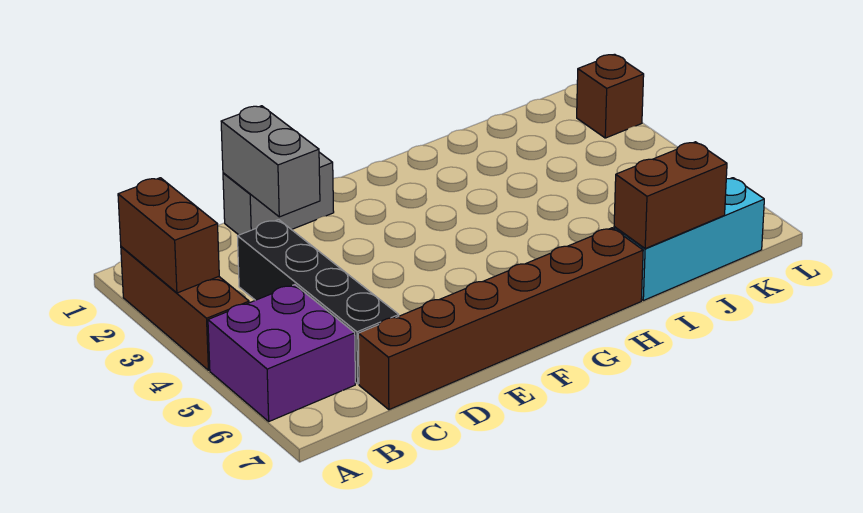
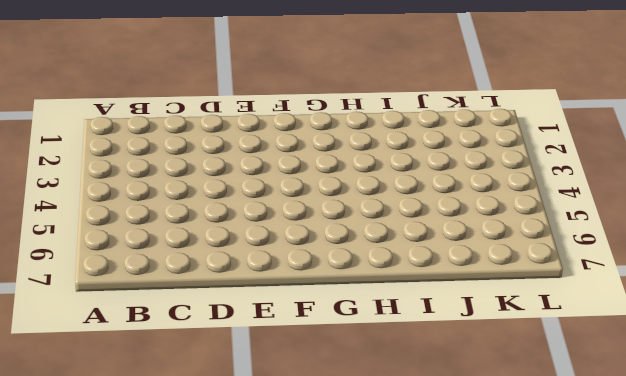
none -> brown 1x3 brick [121,247,249,370]
none -> purple 2x2 brick [208,285,355,421]

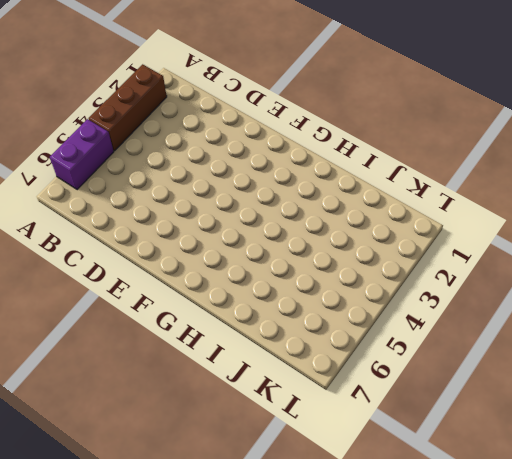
purple 1x2 brick [50,119,114,190] -> purple 2x2 brick [208,285,355,421]
none -> black 1x4 brick [237,220,399,384]
none -> brown 1x6 brick [358,228,643,410]

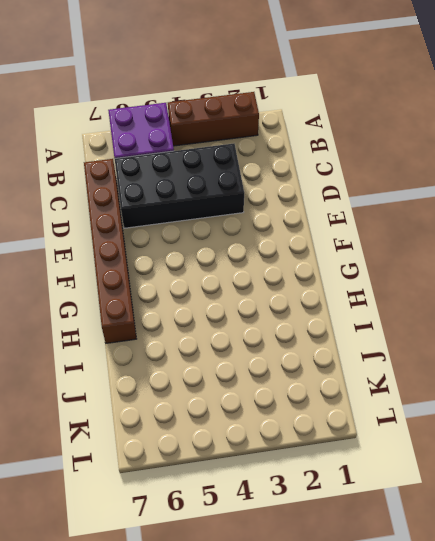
black 2x4 brick [115,144,244,228] -> black 1x4 brick [237,220,399,384]
none -> grey 1x2 brick [223,152,334,235]
none -> cyan 1x3 brick [614,178,764,300]

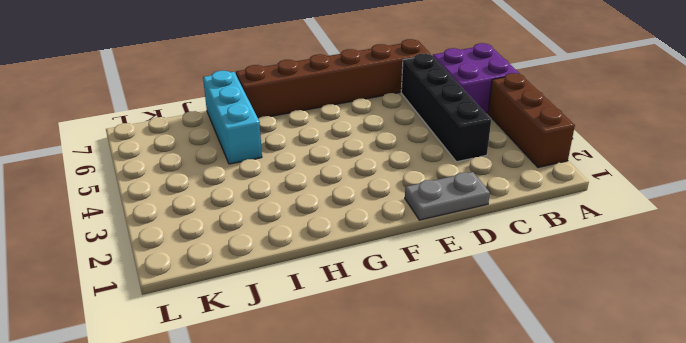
grey 1x2 plate [405,172,490,220] -> grey 1x2 brick [223,152,334,235]
cyan 1x3 brick [203,71,262,164] -> cyan 1x3 brick turned to [614,178,764,300]
none -> brown 1x1 brick [577,54,644,138]
none -> brown 1x2 brick [118,178,219,293]

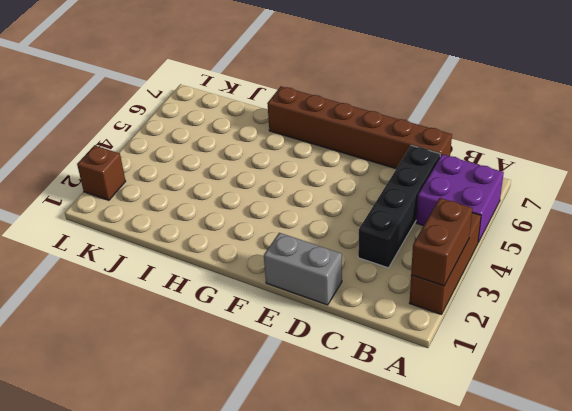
none -> cyan 1x3 brick [614,178,764,300]
none -> grey 1x2 brick [221,106,320,217]

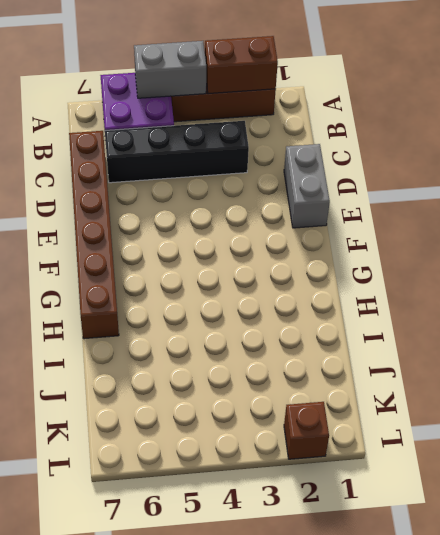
grey 1x2 brick [134,41,206,98] -> grey 1x2 brick moved to [221,106,320,217]
none -> cyan 1x3 brick [614,178,764,300]
none -> brown 1x2 brick [614,142,727,248]

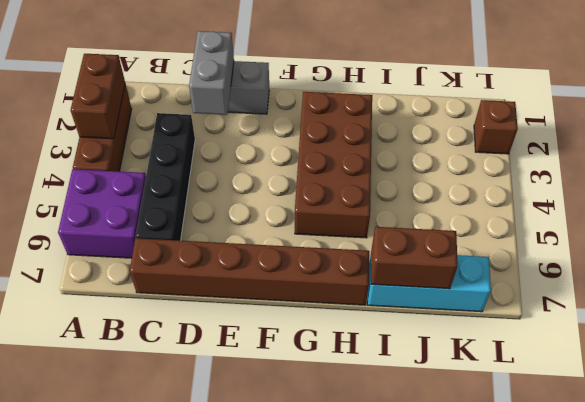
brown 2x4 brick [295,92,372,238] -> none

